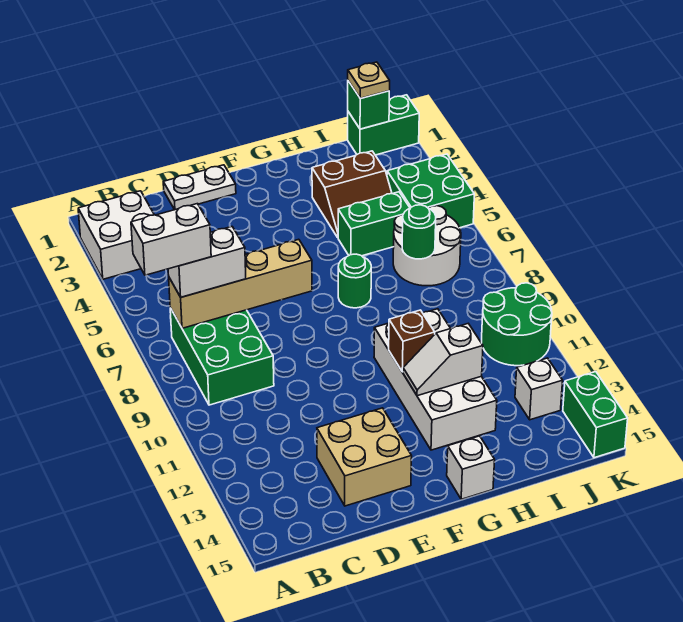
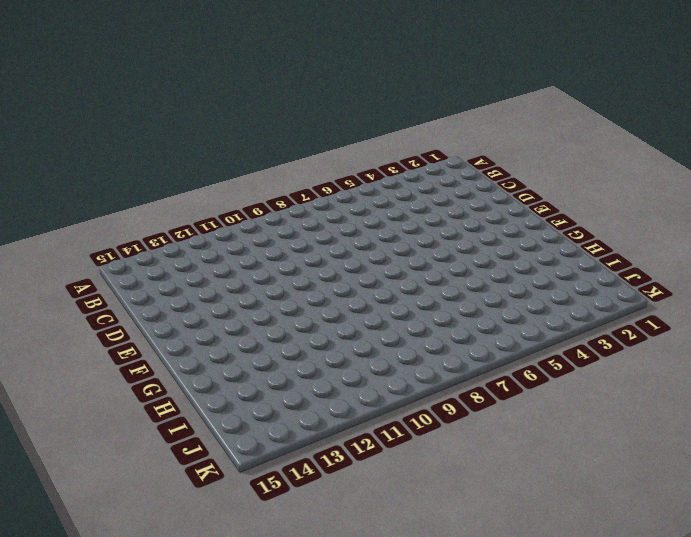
none -> white 2x2 brick [78,191,154,279]
none -> green 2x3 brick [170,308,274,405]
none -> white 1x2 plate [163,165,236,210]

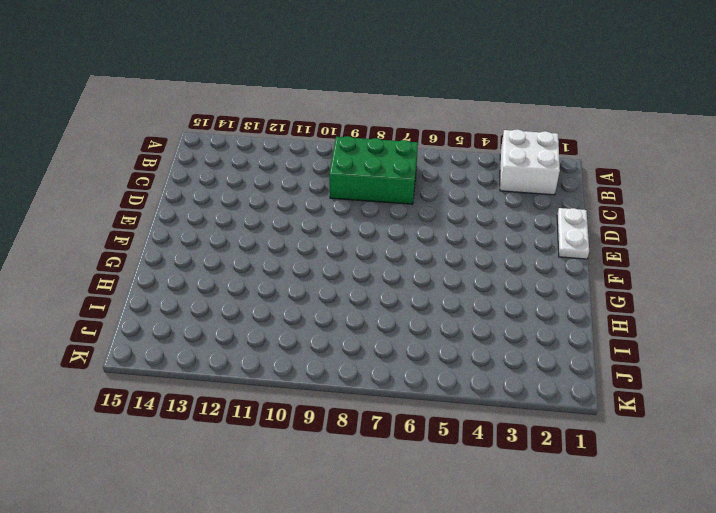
none -> tan 2x2 brick [317,408,412,506]
none -> green 1x1 round brick [338,254,371,308]
none -> white 2x4 brick [374,309,497,450]

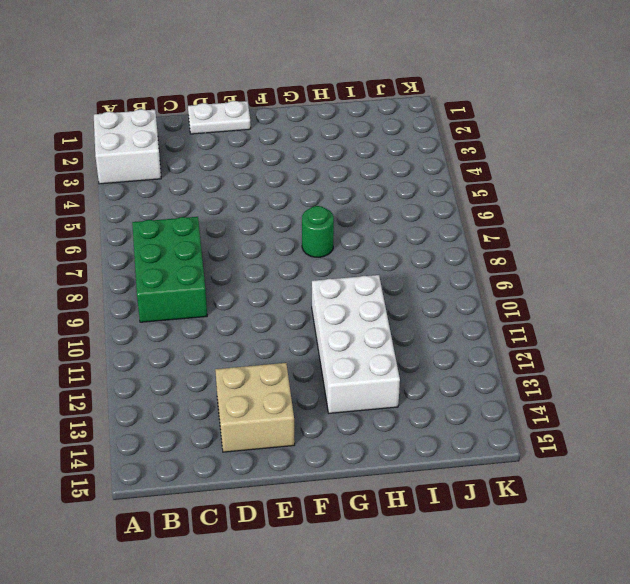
none -> white 1x1 brick [447,436,495,499]
none -> brown 2x2 slope [312,151,392,237]
none -> green 1x2 brick [338,192,410,256]

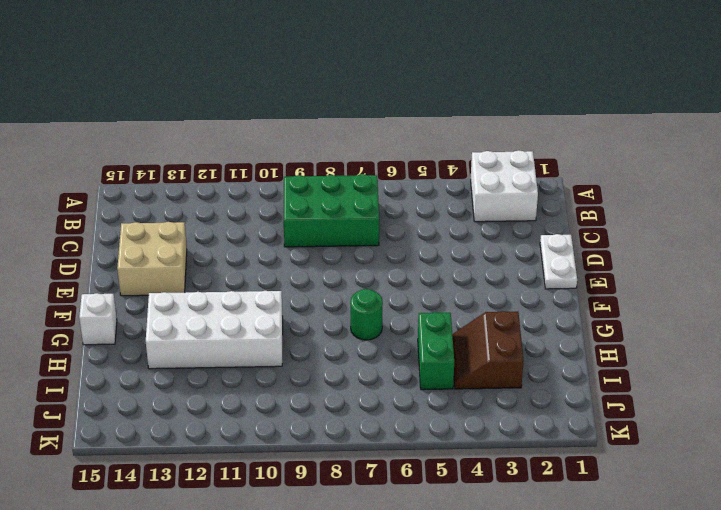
none -> white 2x2 round brick [393,206,461,286]
none -> green 1x2 brick [348,95,419,155]
none -> green 2x2 brick [387,154,474,228]

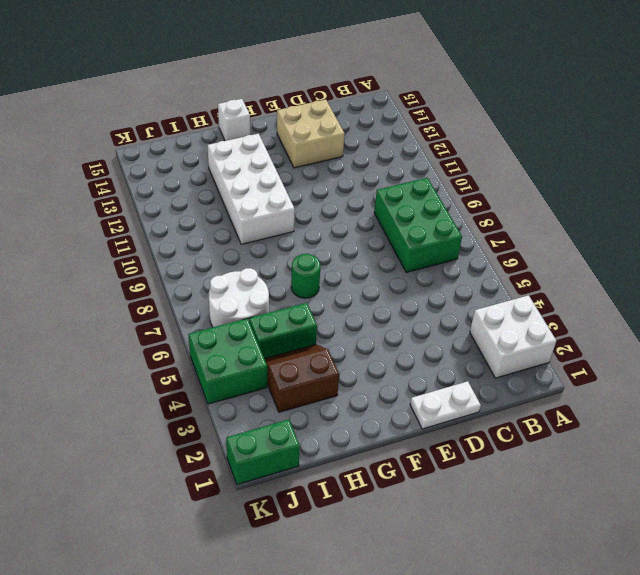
none -> green 2x2 round brick [482,283,552,366]
none -> white 1x1 brick [515,358,563,420]
none -> green 1x2 brick [563,372,628,458]

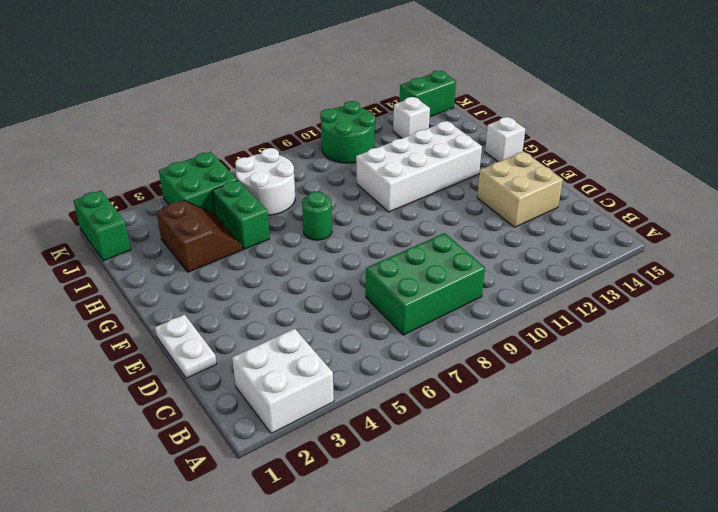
none -> tan 1x4 brick [169,239,312,328]
none -> brown 1x1 brick [389,310,435,372]
none -> white 1x2 slope [403,324,483,396]

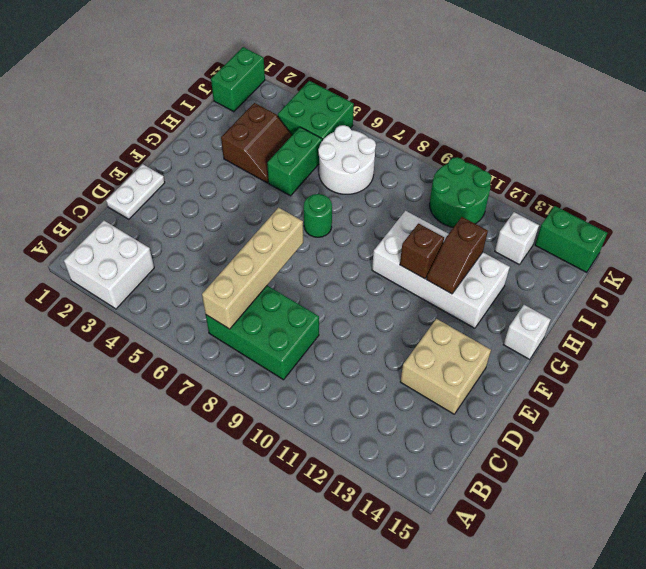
brown 1x2 slope [426,217,488,294] -> white 1x2 slope [403,324,483,396]
none -> green 1x1 round brick [402,205,436,259]
none -> green 1x1 brick [348,81,389,129]
none -> white 1x2 brick [168,227,246,297]

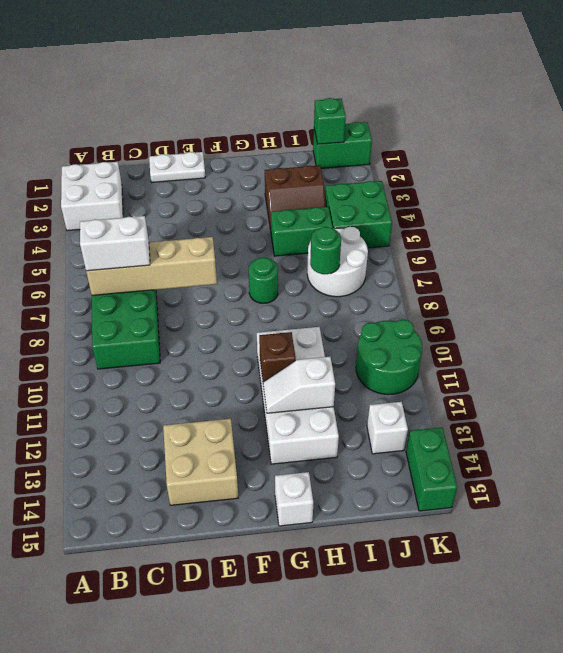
none -> tan 1x1 plate [348,62,390,98]
none -> white 1x2 brick [131,204,211,275]

